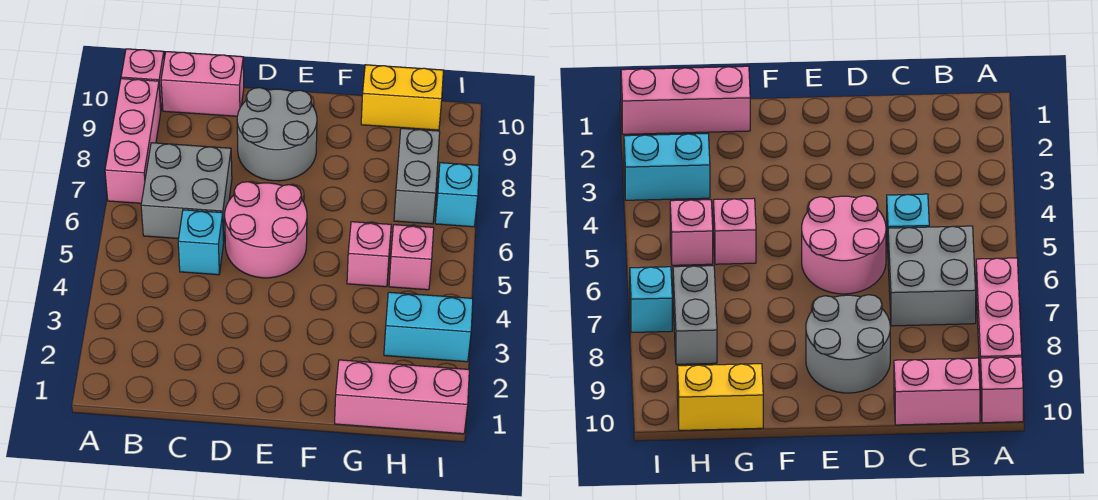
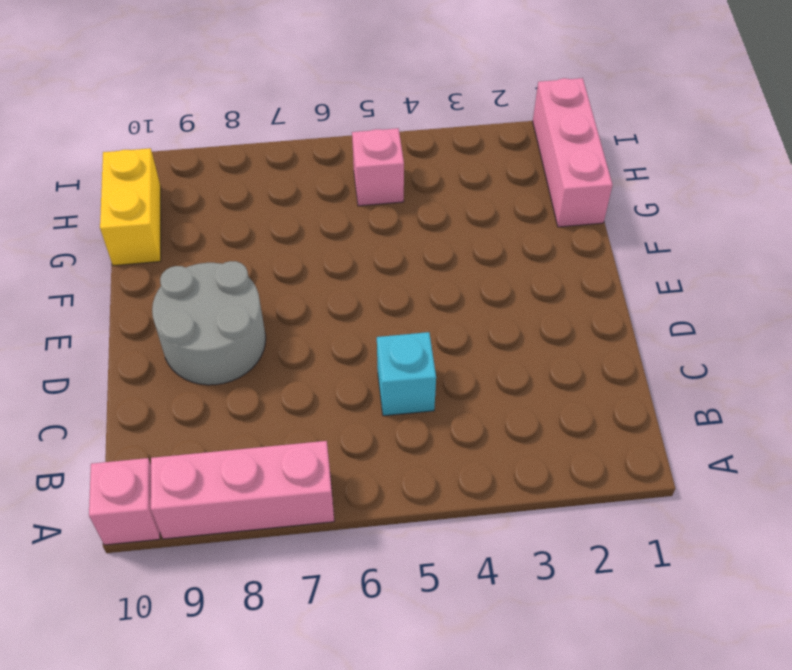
none -> grey 2x2 brick [141,143,232,241]
none -> pink 1x2 brick [161,52,244,116]
none -> pink 2x2 round brick [225,182,307,278]

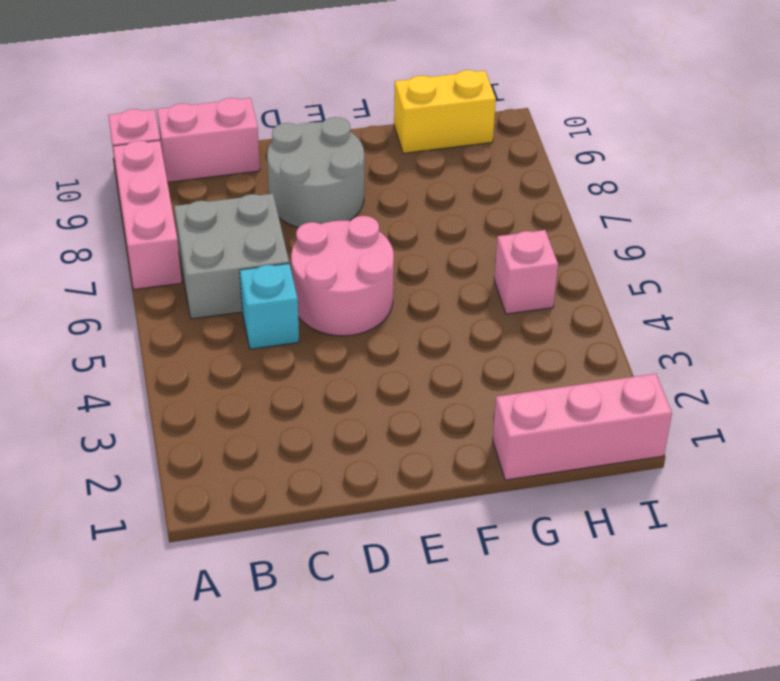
none -> pink 1x1 brick [347,222,391,287]
none -> cyan 1x2 brick [384,292,473,362]
none -> grey 1x2 brick [394,128,440,224]

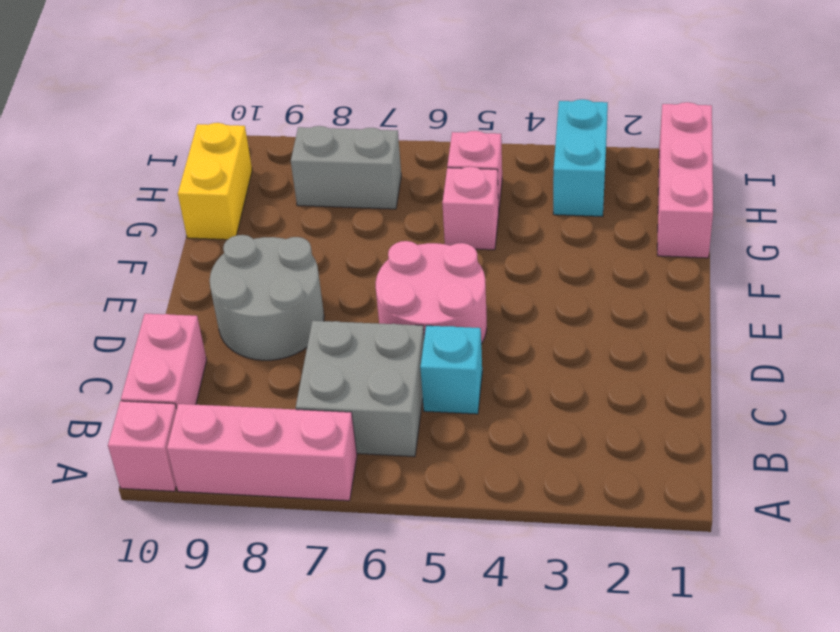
none -> cyan 1x1 brick [435,163,479,227]

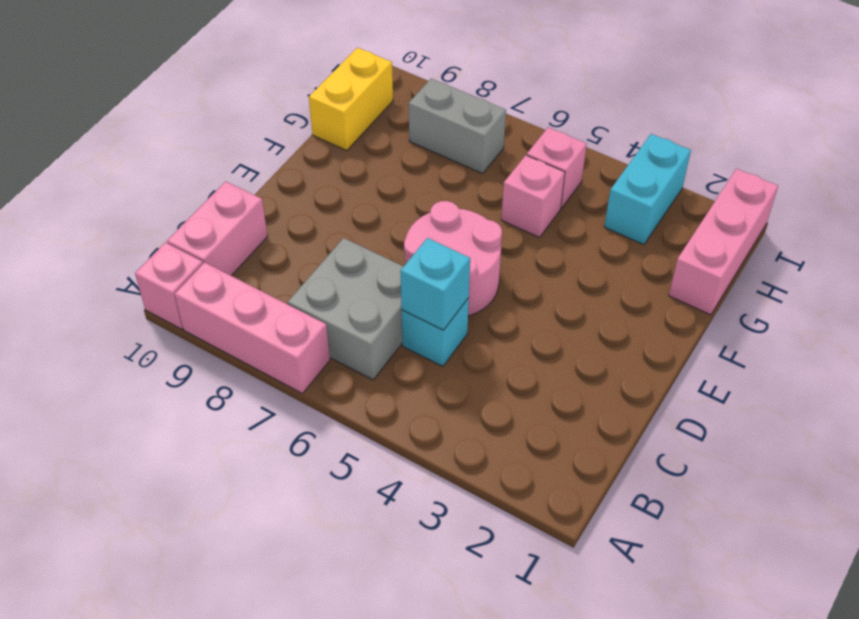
cyan 1x1 brick [400,238,470,330] -> cyan 1x1 brick moved to [435,163,479,227]
none -> grey 2x2 round brick [237,88,317,181]

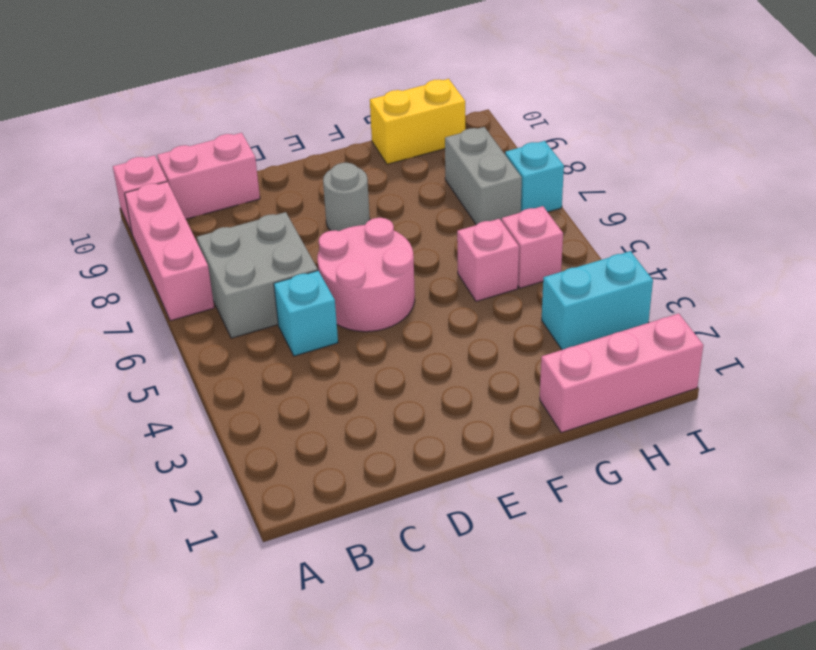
grey 1x1 round brick [323,163,370,231] -> grey 2x2 round brick [237,88,317,181]

